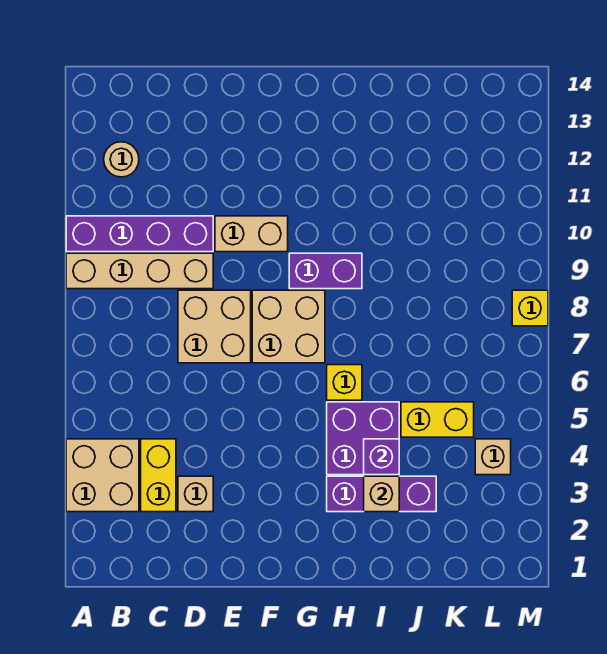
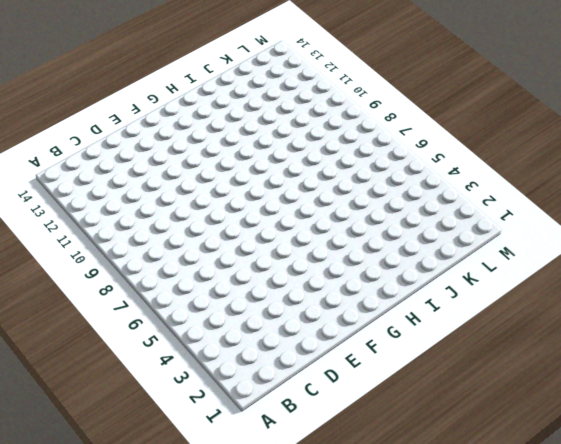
none -> tan 2x2 brick [66,439,139,512]
none -> tan 1x4 brick [66,253,213,289]
none -> purple 1x4 brick [66,216,213,252]

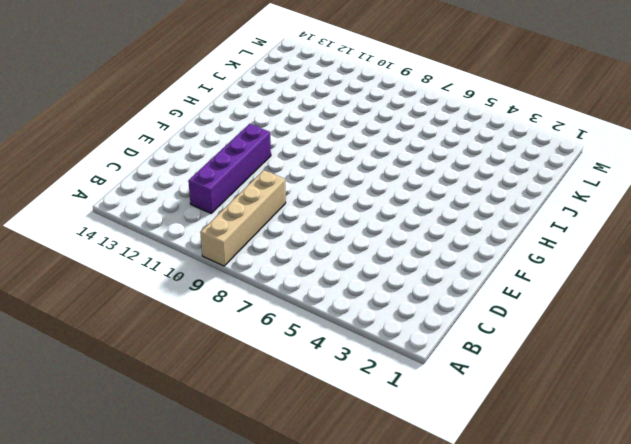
purple 1x4 brick [188,124,271,213] -> purple 1x4 brick moved to [66,216,213,252]
none -> tan 2x2 brick [66,439,139,512]
none -> tan 1x1 round brick [104,142,139,177]
none -> yellow 1x2 brick [141,439,176,512]

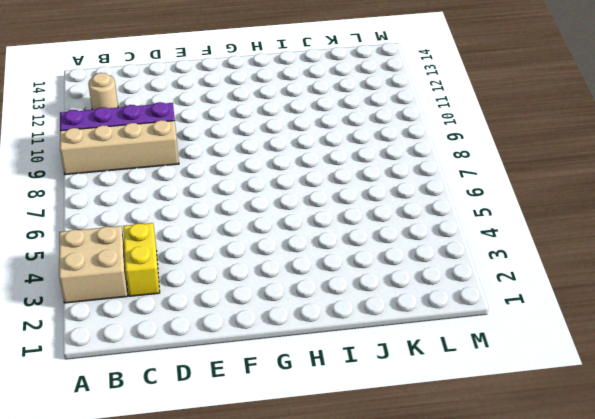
none -> tan 1x1 brick [178,476,213,512]
none -> tan 2x2 brick [178,290,251,363]
none -> tan 1x2 brick [215,216,288,252]

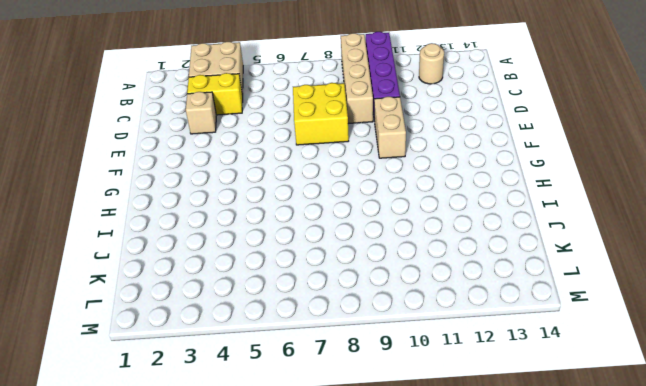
yellow 2x2 brick [293,83,349,145] -> tan 2x2 brick [178,290,251,363]
none -> tan 2x2 brick [252,290,325,363]
none -> purple 1x2 brick [289,253,362,289]
none -> purple 1x3 brick [327,476,436,512]

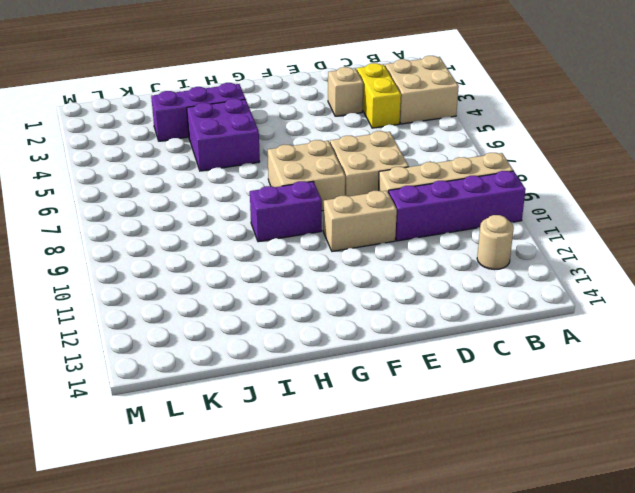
none -> yellow 1x1 brick [327,365,362,400]
none -> yellow 1x2 brick [401,402,474,437]
none -> tan 1x1 brick [475,439,511,475]

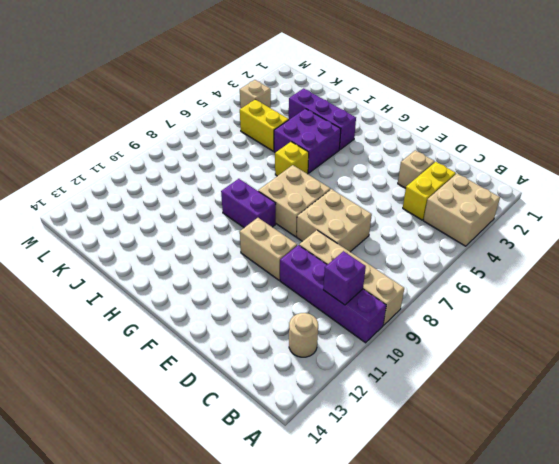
purple 1x1 brick [323,251,366,305] -> purple 1x1 brick moved to [364,439,399,475]
none -> yellow 1x1 brick [512,290,548,326]
none -> tan 1x1 brick [364,476,399,512]

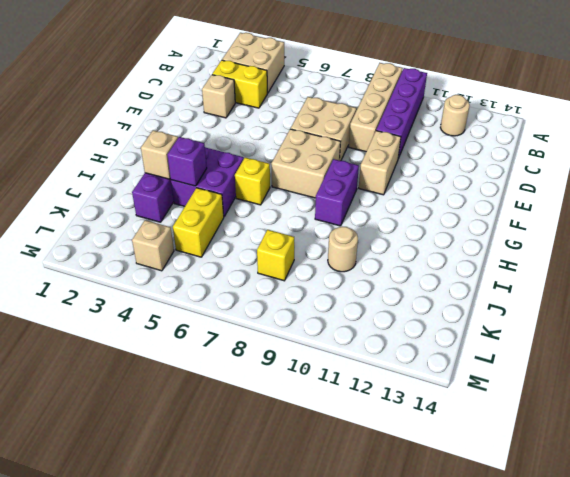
tan 1x1 round brick [328,227,358,272] -> none
yellow 1x1 brick [257,230,294,281] -> yellow 1x1 brick moved to [512,290,548,326]

